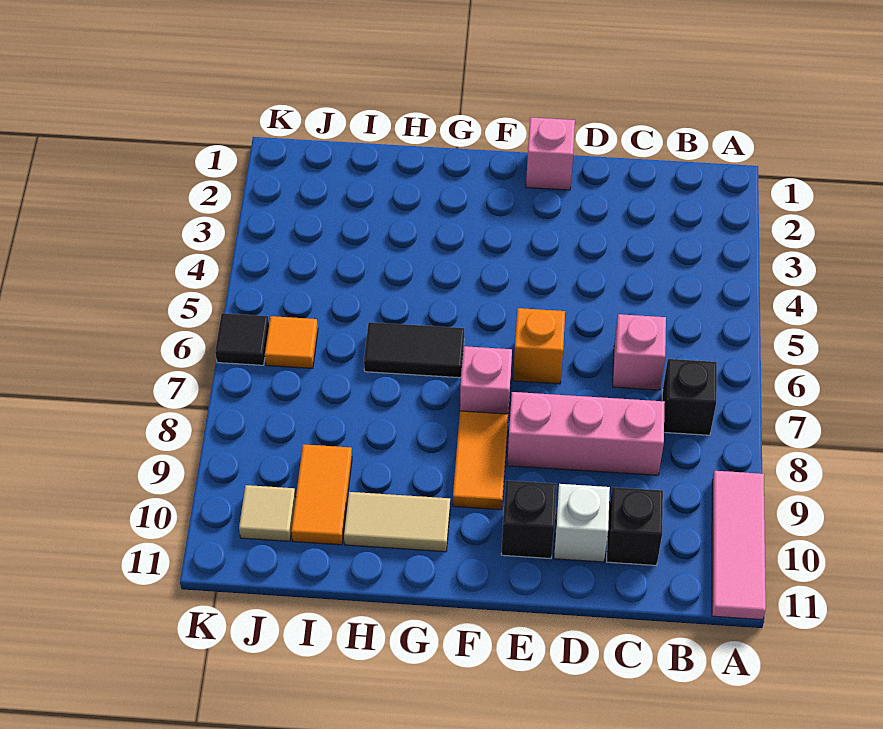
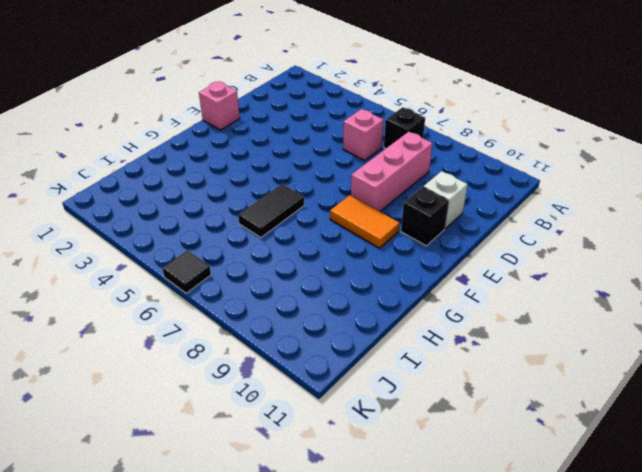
none -> pink 1x3 tile [712,471,766,620]
none -> black 1x1 brick [607,487,663,565]
none -> orange 1x1 brick [513,308,565,384]

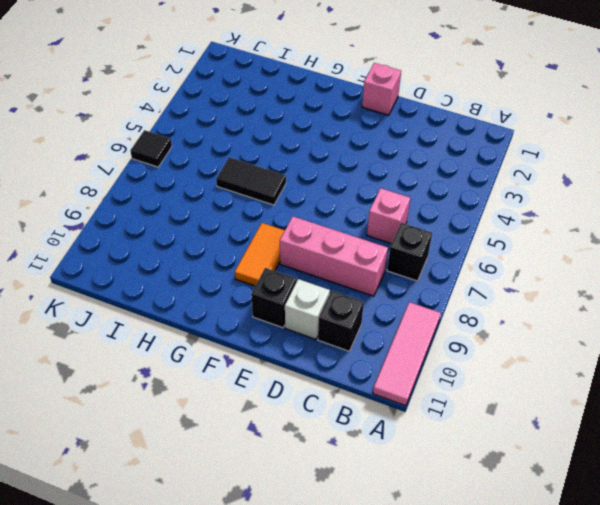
none -> orange 1x1 brick [513,308,565,384]
none -> pink 1x1 brick [460,346,512,414]
none -> tan 1x2 tile [344,492,450,552]

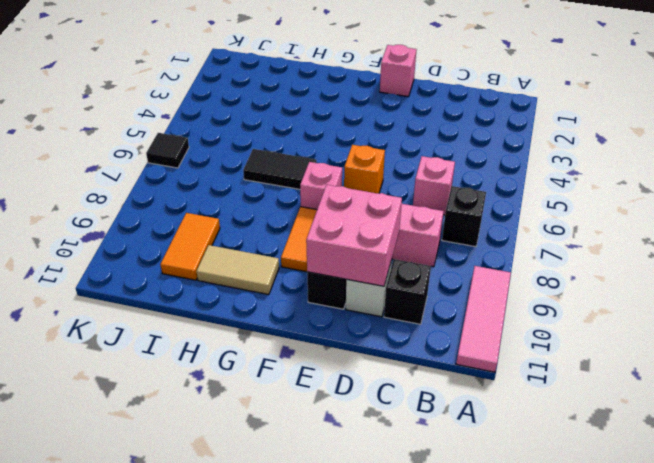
pink 2x2 brick [306,185,402,286] -> none
none -> orange 1x1 tile [265,316,318,368]
none -> tan 1x1 tile [239,485,296,541]

